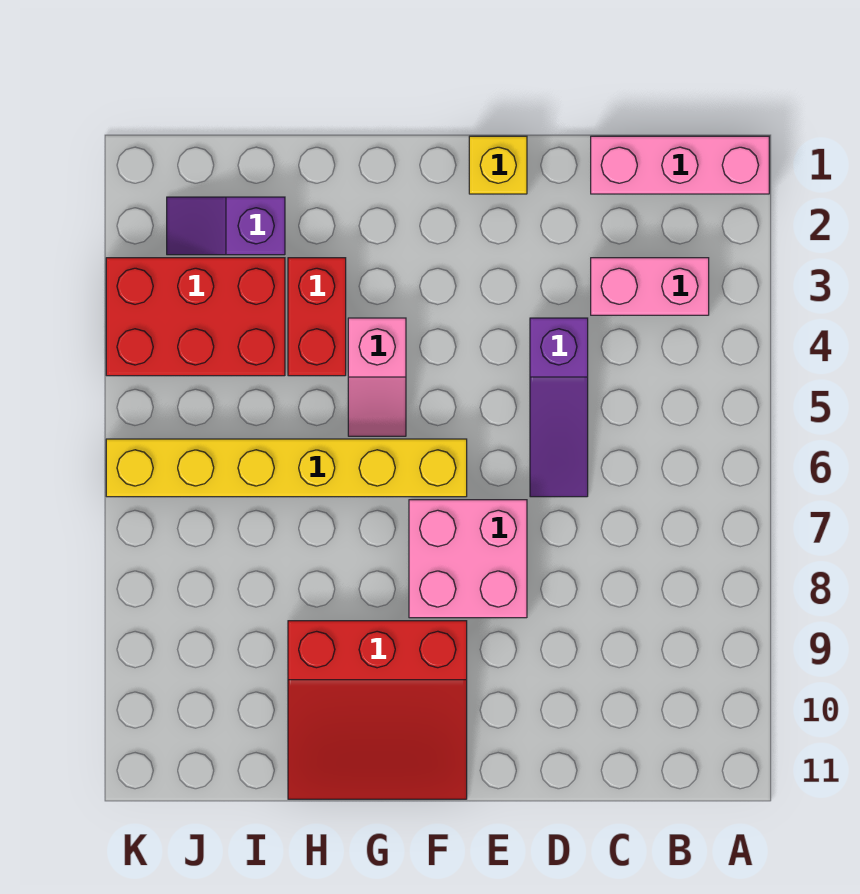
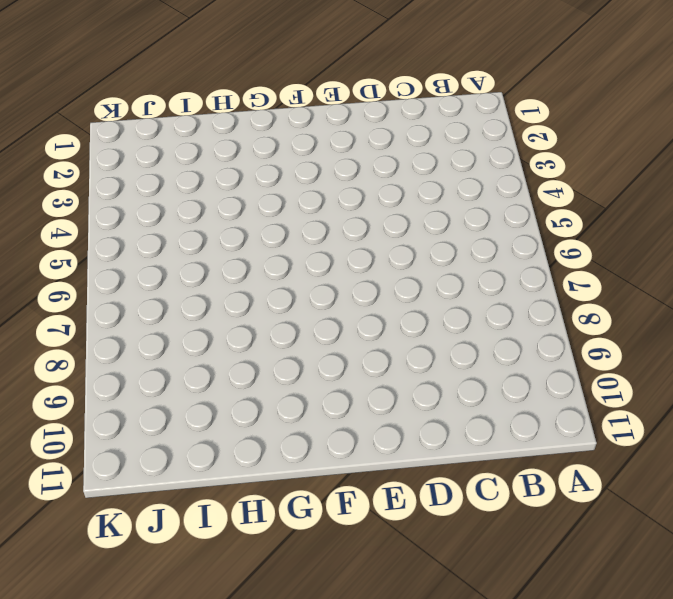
none -> pink 1x3 brick [591,136,769,194]
none -> pink 1x2 brick [591,258,709,315]

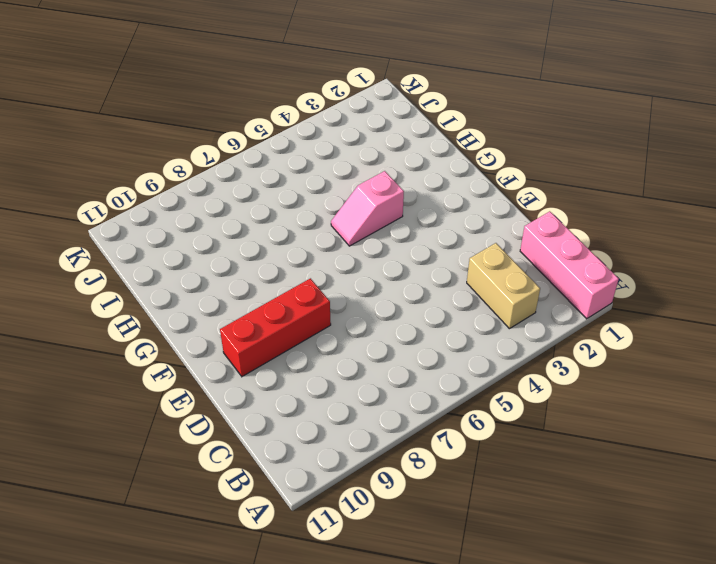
tan 1x2 brick [467,243,540,329] -> pink 1x2 brick [591,258,709,315]
red 1x3 brick [220,278,331,376] -> pink 2x2 brick [409,500,527,618]
none -> purple 1x3 slope [530,318,588,497]
none -> yellow 1x1 brick [469,136,527,194]

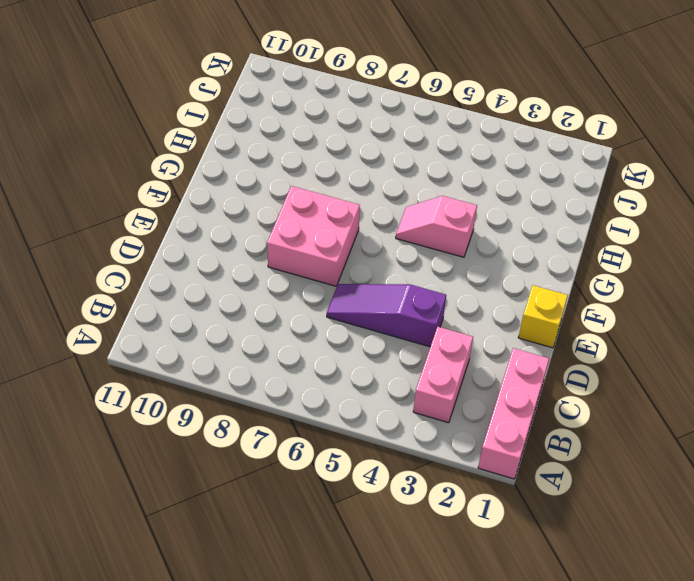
none -> yellow 1x6 brick [106,439,467,497]
none -> red 3x3 slope [288,621,467,799]

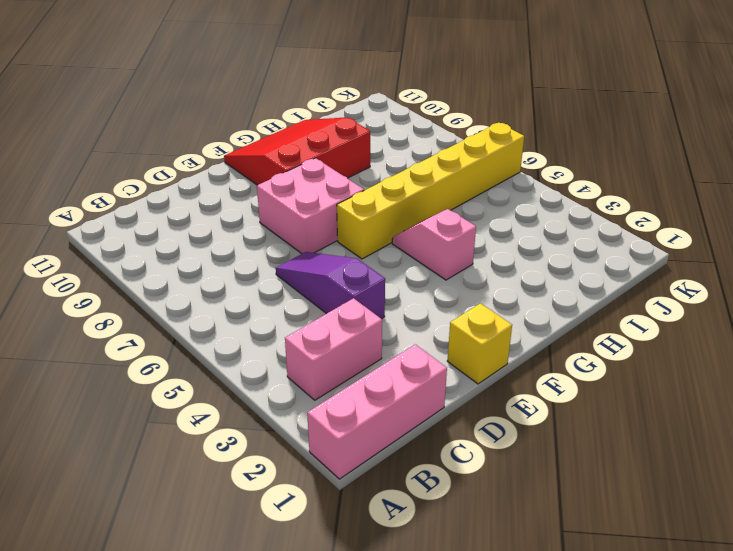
none -> red 1x2 brick [288,258,346,376]
none -> purple 1x2 slope [167,197,285,255]

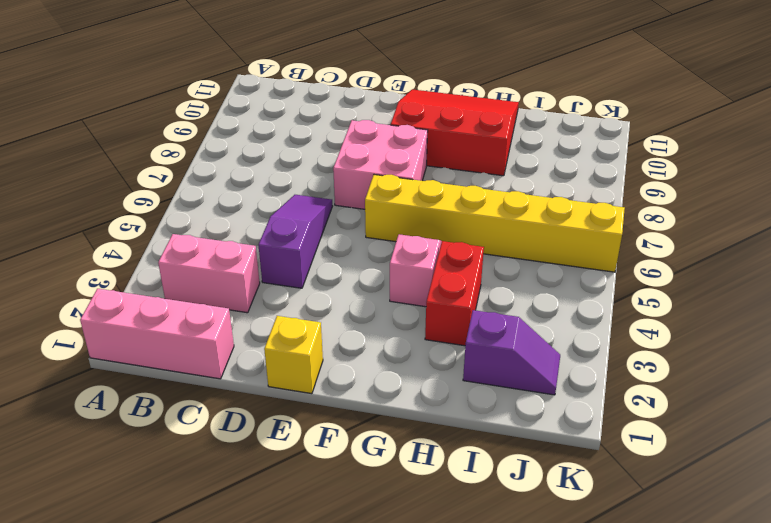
none -> red 2x3 brick [106,258,285,376]

